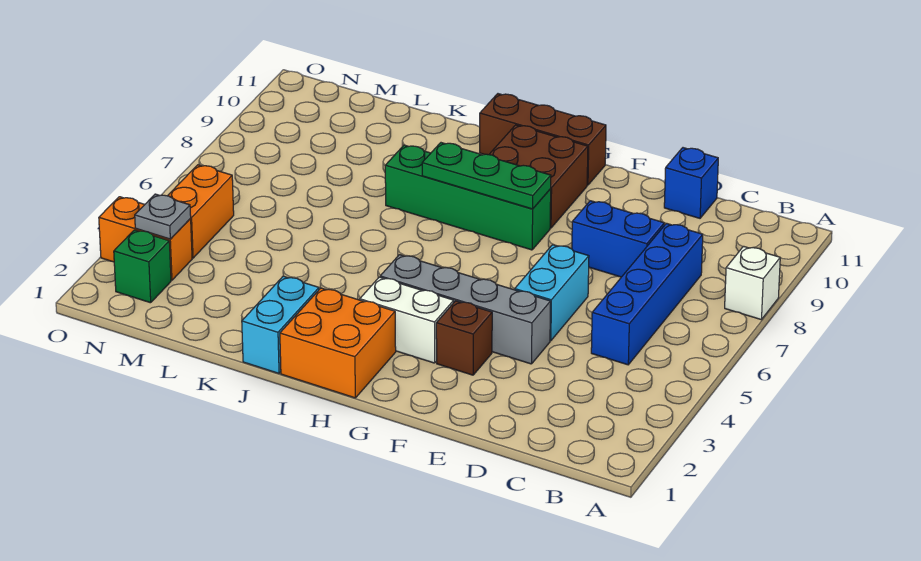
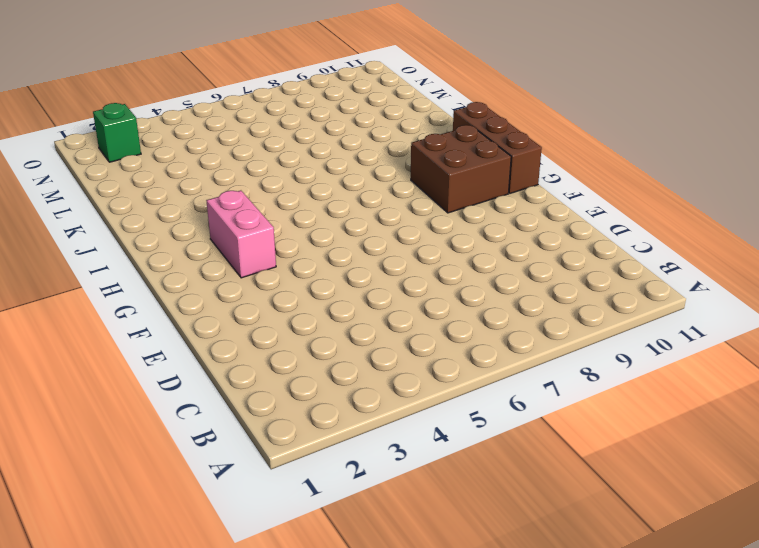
pink 1x2 brick [206,191,276,278] -> white 1x2 brick [360,277,454,363]
none -> white 1x1 brick [725,246,780,320]
none -> blue 1x4 brick [591,223,703,365]
none -> blue 1x2 brick [572,201,664,277]

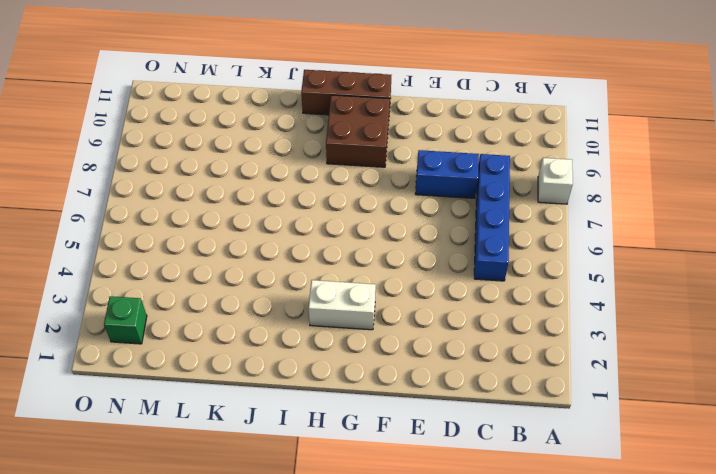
none -> blue 1x1 brick [664,148,718,218]
none -> grey 1x4 brick [380,255,551,364]
none -> cyan 1x2 brick [515,245,589,341]

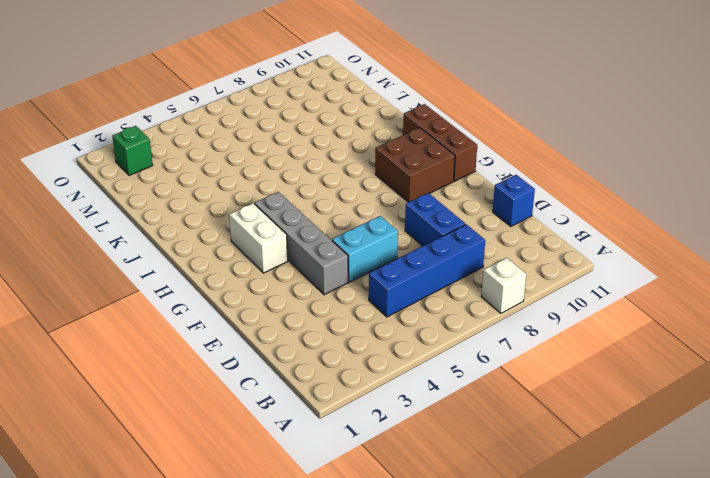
none -> brown 1x1 brick [436,301,492,375]
none -> green 1x4 brick [385,145,551,250]
none -> orange 2x2 brick [280,288,396,398]

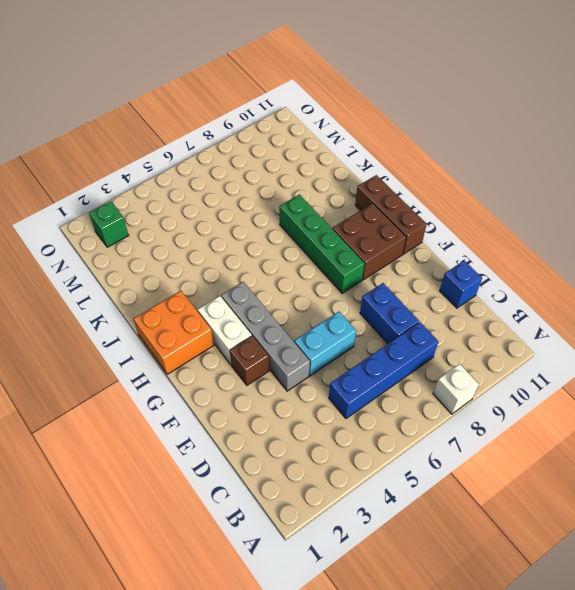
none -> cyan 1x2 brick [242,276,319,373]
none -> orange 1x2 brick [99,197,192,280]
none -> orange 1x2 brick [168,165,234,258]

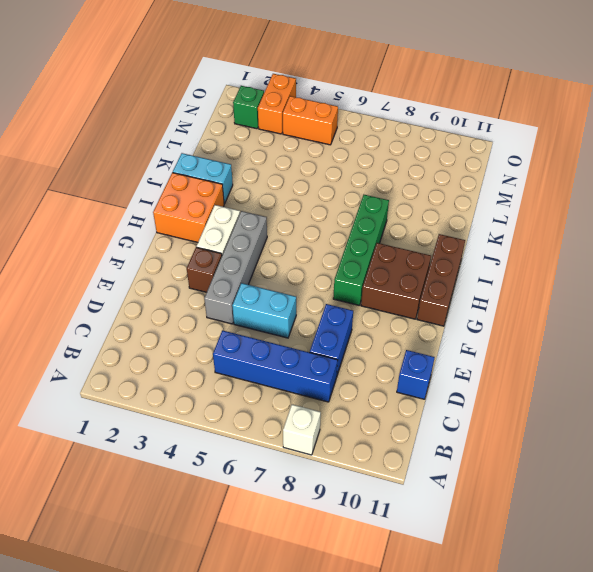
none -> green 1x3 plate [422,143,551,209]
none -> grey 1x1 plate [135,194,191,239]

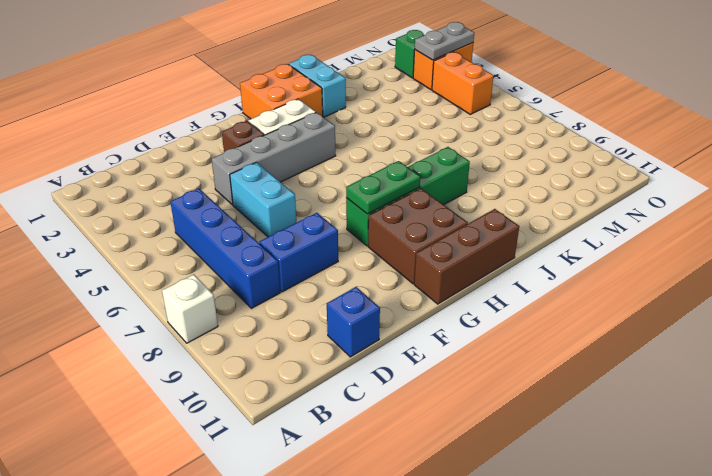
green 1x2 plate [346,161,420,214] -> green 1x3 plate [422,143,551,209]
grey 1x2 plate [415,22,474,60] -> grey 1x1 plate [135,194,191,239]

